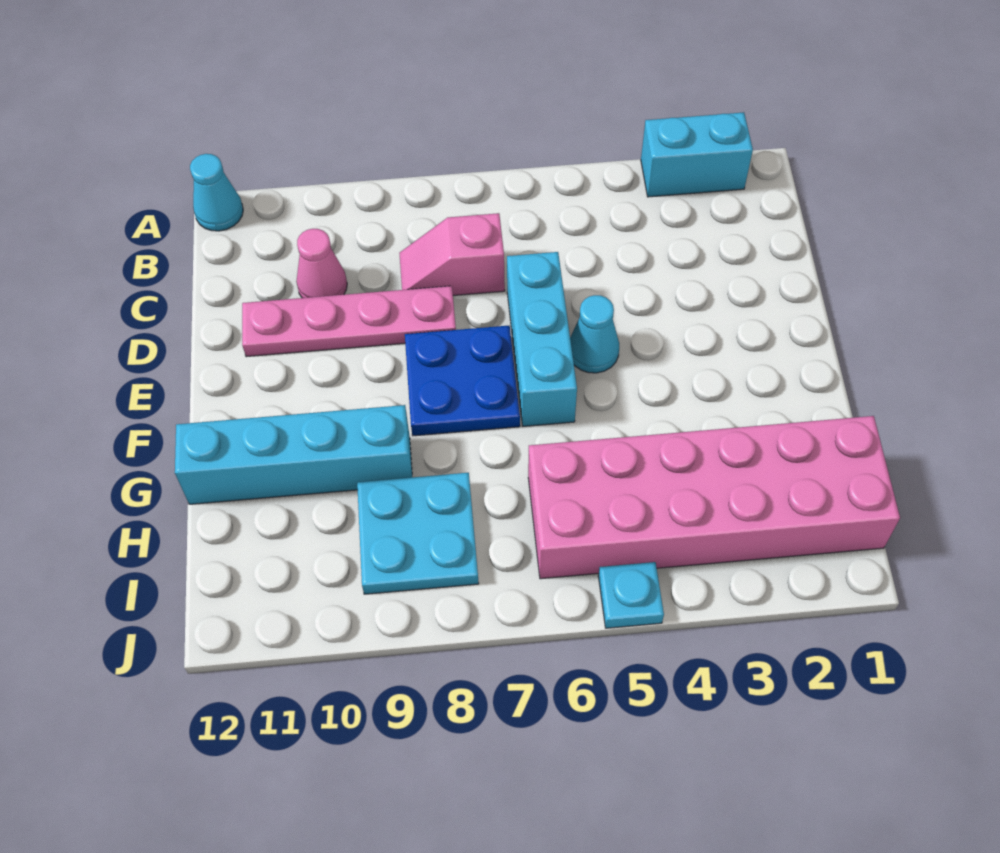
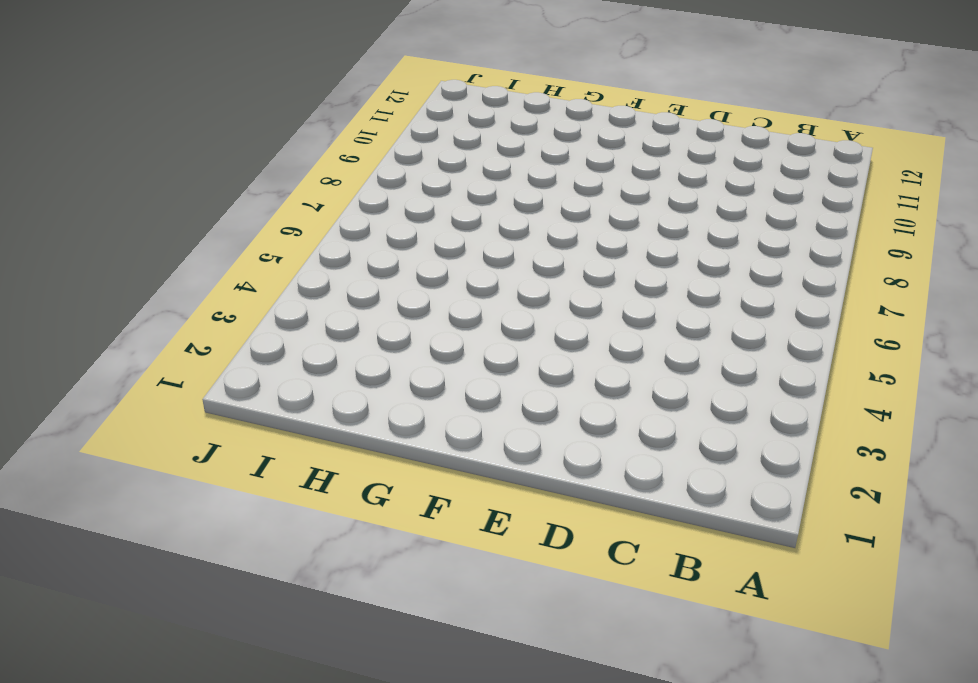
none -> cyan 1x2 brick [641,112,753,197]
none -> cyan 1x1 cone [190,154,243,231]
none -> pink 1x2 slope [399,213,505,296]

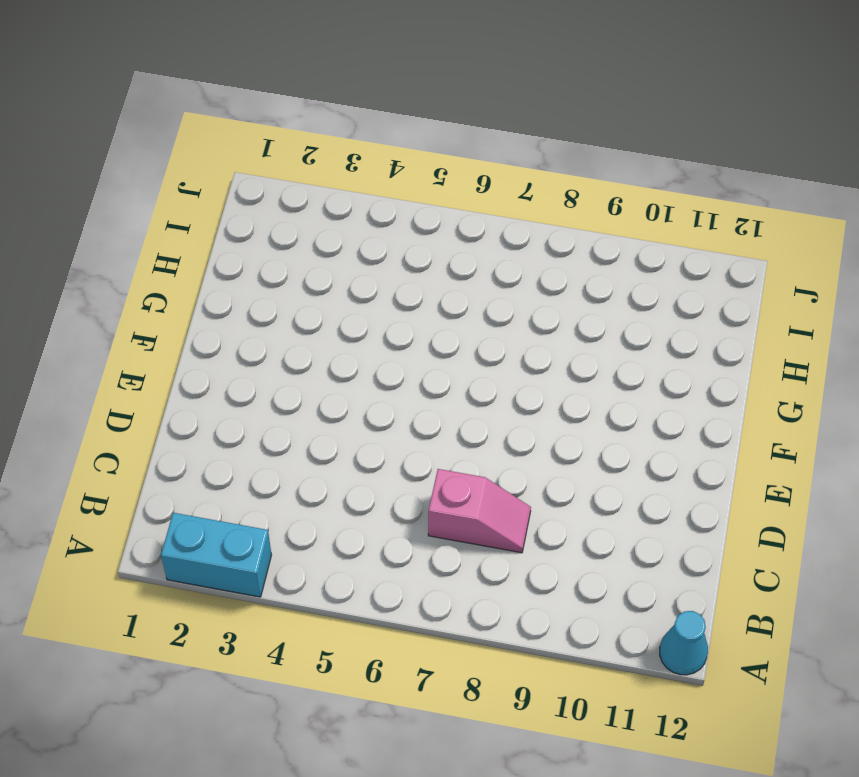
none -> pink 1x1 cone [296,229,347,298]
none -> cyan 1x3 brick [507,252,577,426]
none -> pink 1x4 plate [242,286,456,357]

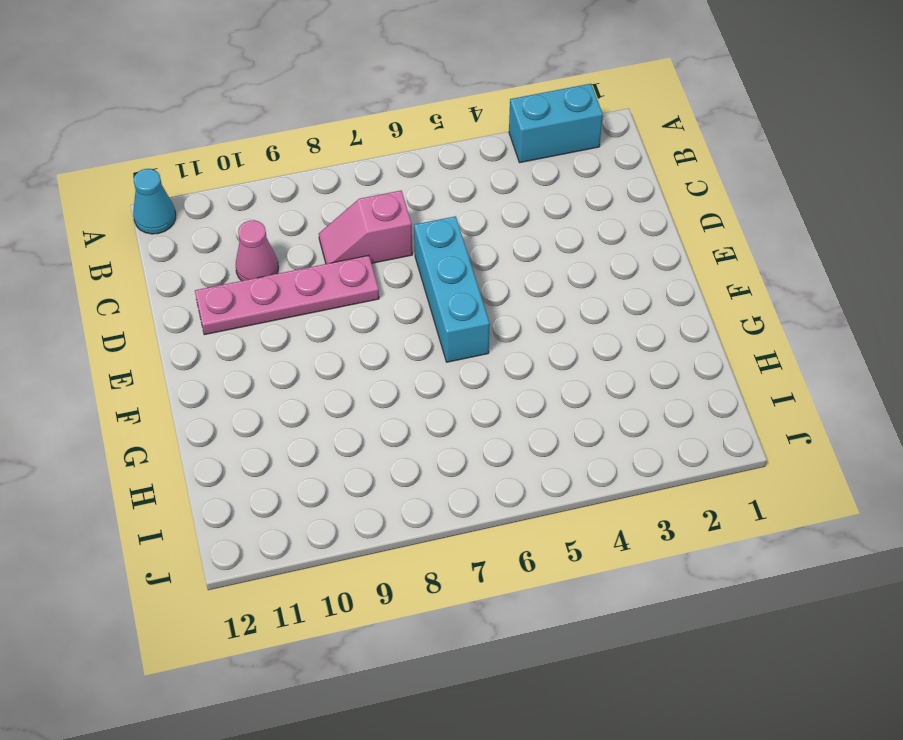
none -> cyan 1x1 cone [570,295,619,373]
none -> blue 2x2 plate [405,326,520,436]
none -> cyan 1x4 brick [175,405,412,504]

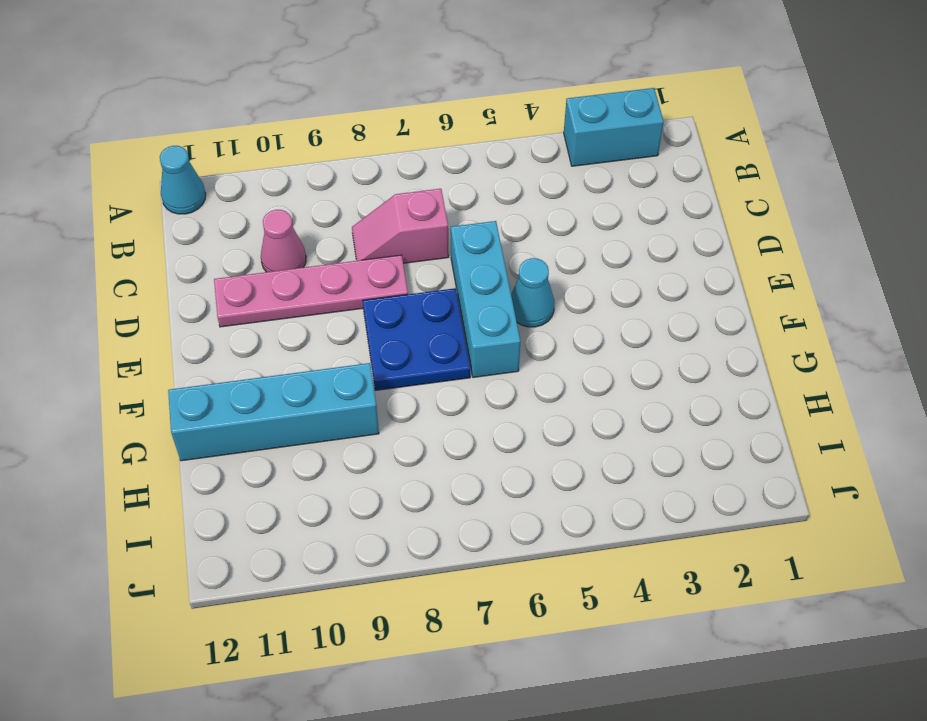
none -> pink 2x6 brick [528,416,900,579]
none -> cyan 2x2 plate [357,473,479,594]
none -> cyan 1x1 plate [598,562,664,628]

